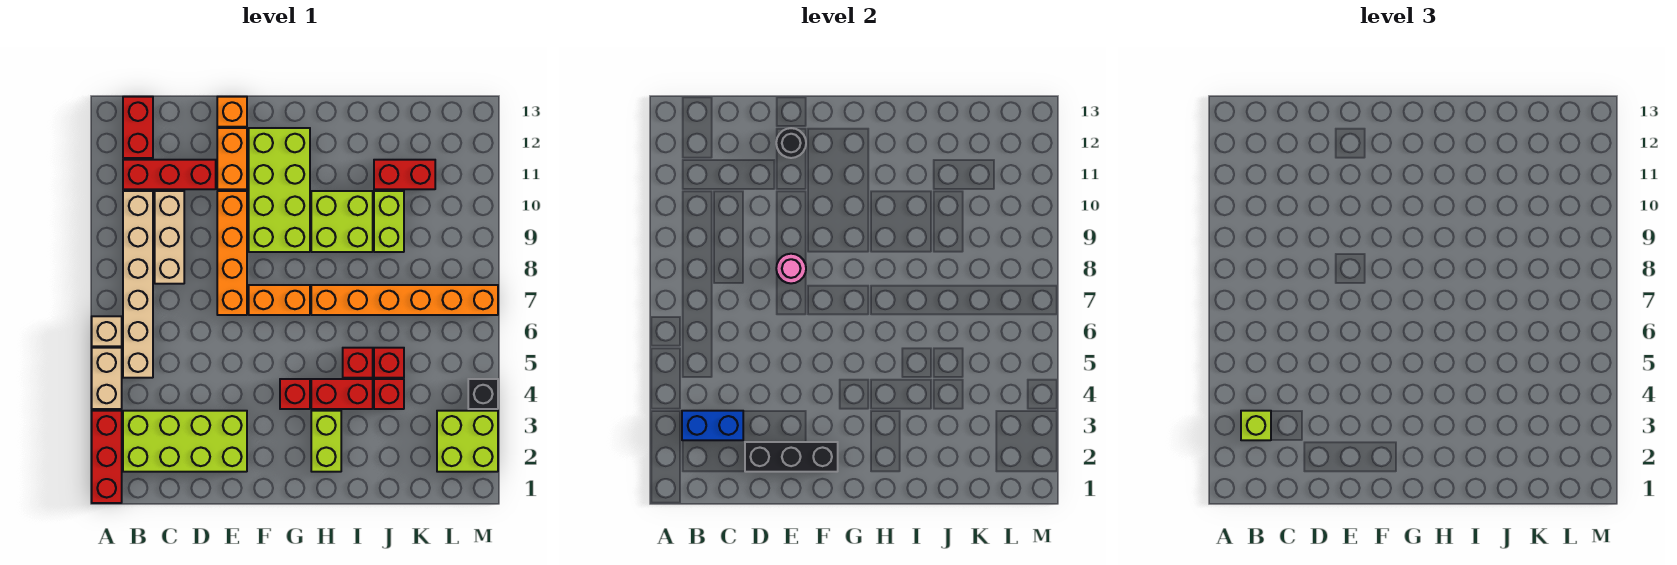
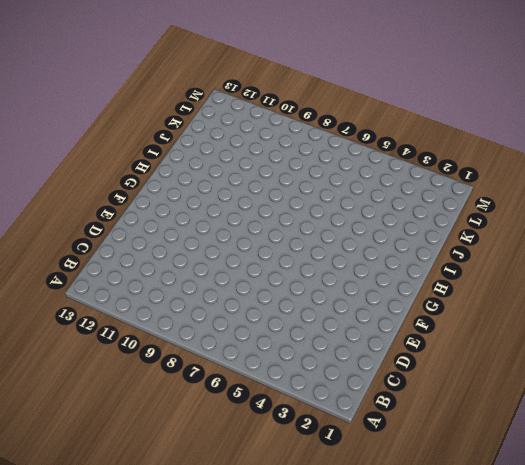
none -> red 1x3 brick [92,411,122,503]
none -> tan 1x2 brick [92,348,122,409]
none -> tan 1x1 brick [92,316,122,346]
none -> lime 2x4 brick [123,411,247,472]

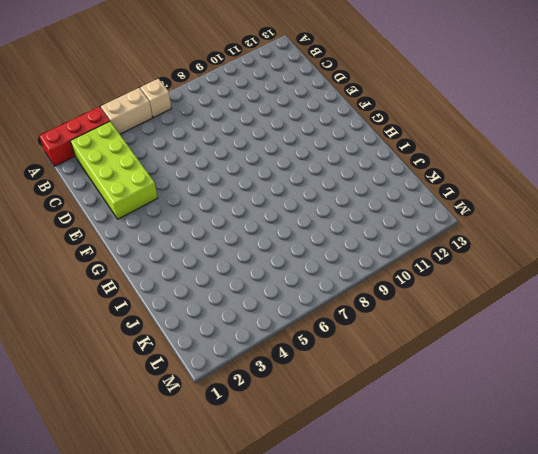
none -> tan 1x6 brick [123,191,153,378]
none -> red 1x3 brick [123,160,216,189]
none -> red 1x2 brick [123,97,153,158]
none -> tan 1x3 brick [155,191,184,284]

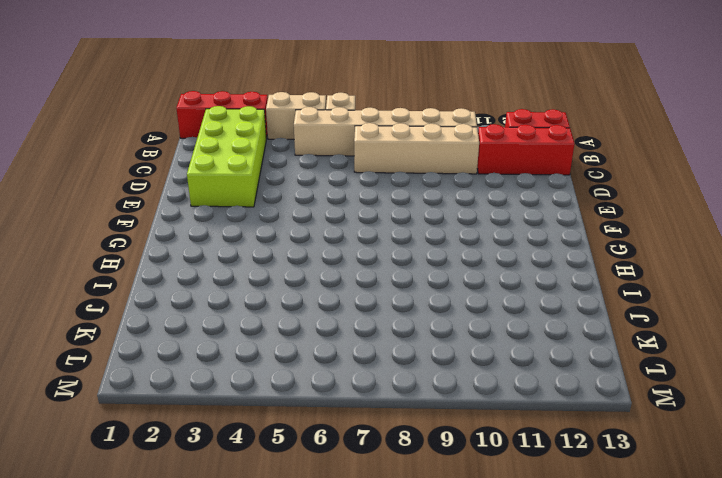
tan 1x4 brick [354,123,479,174] -> tan 1x3 brick [155,191,184,284]
red 1x3 brick [477,124,575,175] -> red 1x3 brick turned to [123,160,216,189]
none -> orange 1x4 brick [217,191,247,315]
none -> orange 1x2 brick [217,128,247,189]
none -> orange 1x1 brick [217,97,247,127]
none -> orange 1x2 brick [249,285,310,315]

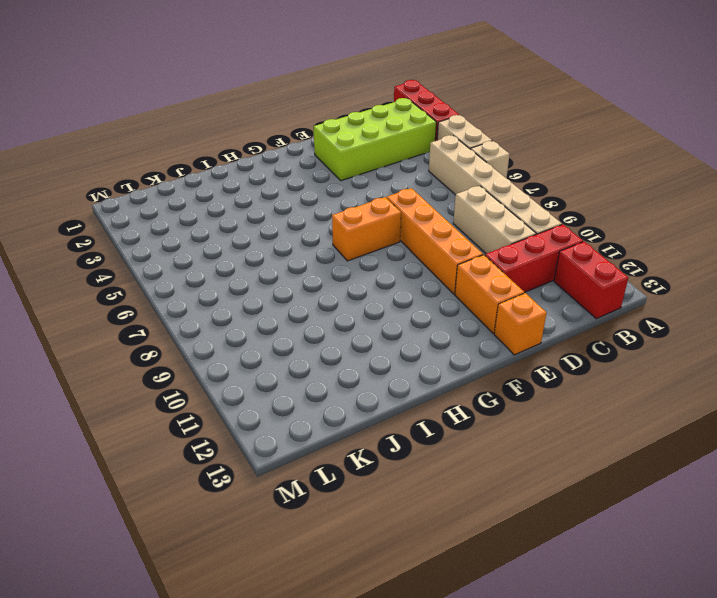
none -> lime 2x4 brick [249,128,310,252]
none -> red 1x1 brick [280,379,310,409]
none -> lime 1x2 brick [311,411,341,472]
none -> red 1x2 brick [311,379,373,409]

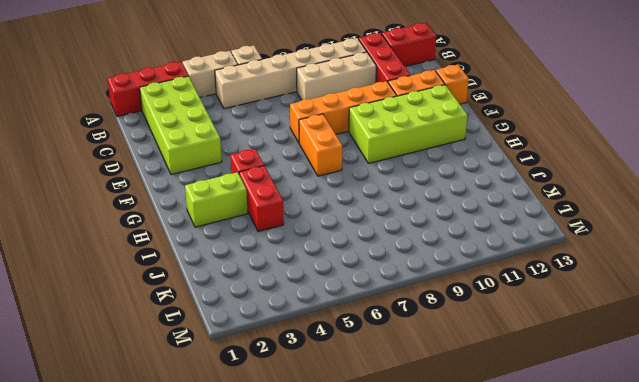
none -> orange 1x6 brick [311,285,498,315]
none -> lime 2x2 brick [311,191,373,252]
none -> red 1x1 brick [343,348,373,378]
none -> red 1x1 brick [374,379,404,409]

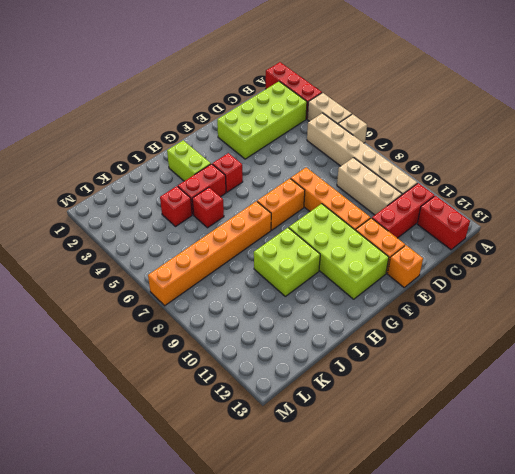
none -> red 1x1 brick [374,348,404,378]
none -> lime 1x2 brick [374,191,404,252]
none -> red 1x2 brick [374,160,435,189]
none -> lime 2x2 brick [437,411,498,472]

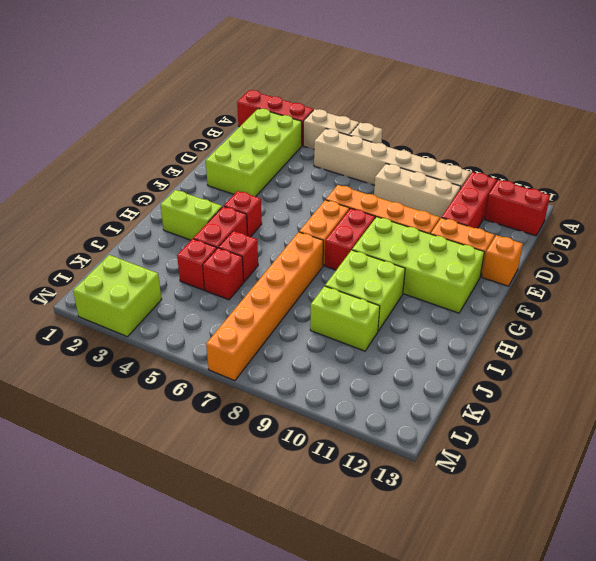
red 1x2 brick [325,208,375,270] -> red 1x2 brick moved to [374,160,435,189]
none -> black 1x1 brick [468,379,498,409]
none -> blue 1x2 brick [682,411,743,440]
none -> black 1x3 brick [745,442,838,472]
none -> pink 1x1 round brick [776,254,806,283]

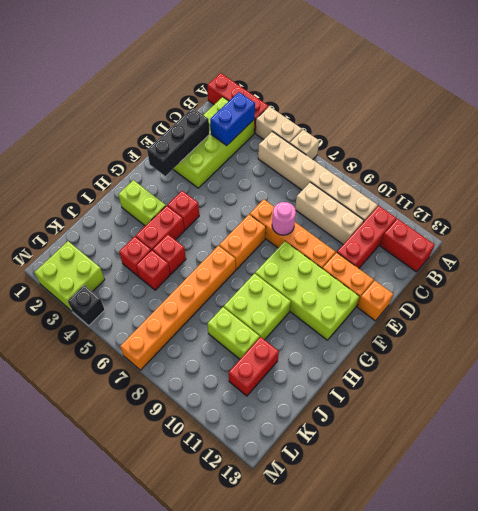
none -> black 1x1 round brick [776,128,806,158]
none -> lime 1x1 brick [1241,411,1271,440]

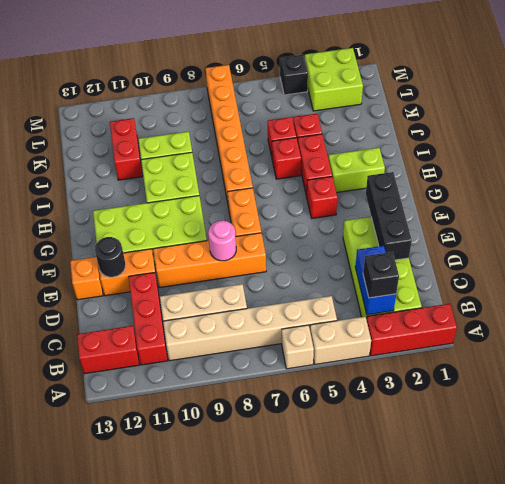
black 1x1 brick [363,252,399,298] -> lime 1x1 brick [1241,411,1271,440]

